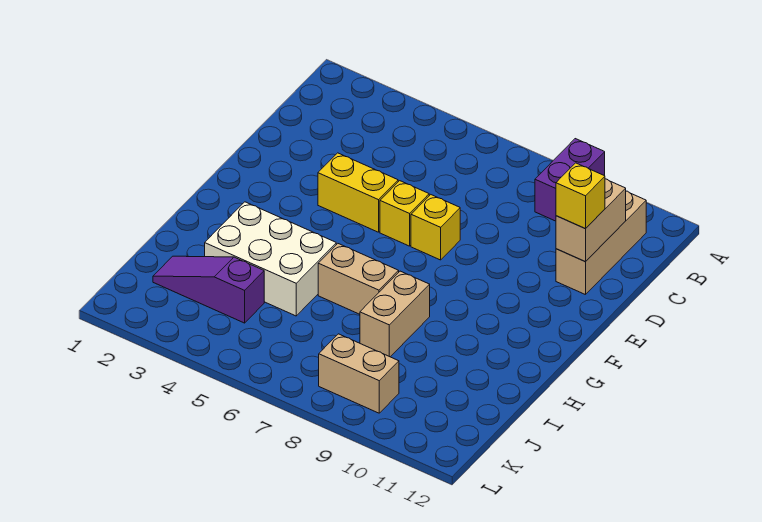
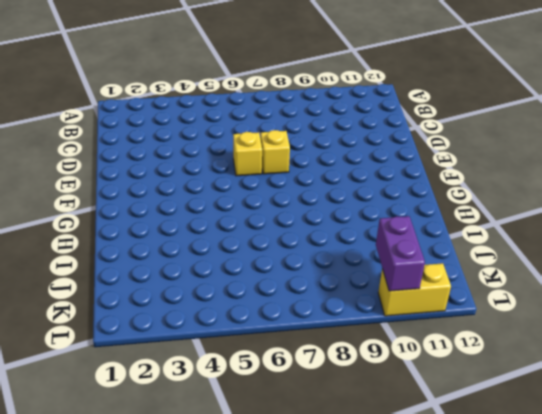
purple 1x2 brick [376,216,425,291] -> purple 1x2 brick moved to [535,139,605,221]
yellow 1x2 brick [378,263,451,316] -> yellow 1x2 brick moved to [318,153,398,232]
none -> tan 1x3 brick [556,191,646,295]
none -> white 2x3 brick [205,202,336,316]
none -> tan 1x2 brick [318,244,399,314]

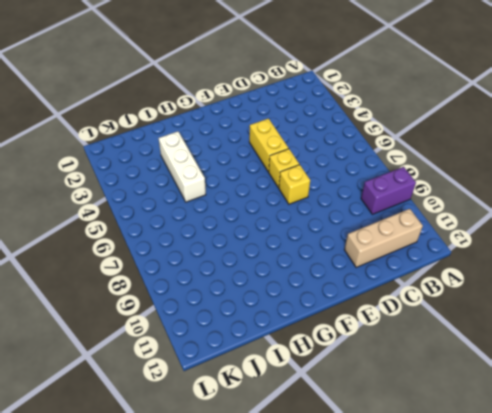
white 1x3 brick [159,131,206,202] -> white 2x3 brick [205,202,336,316]
none -> tan 1x2 brick [318,244,399,314]
none -> tan 1x2 brick [360,271,430,357]
none -> purple 1x3 slope [153,256,264,323]

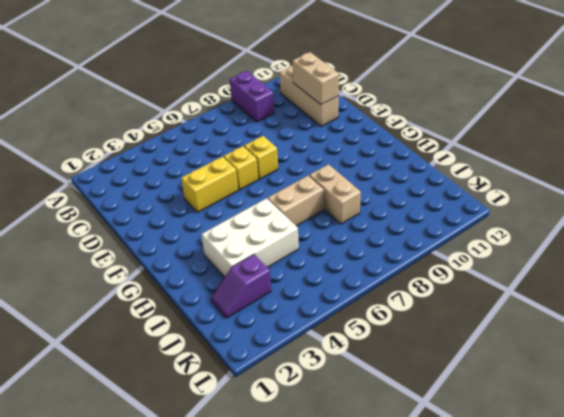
purple 1x2 slope [211,254,271,318] -> purple 1x3 slope [153,256,264,323]
none -> tan 1x2 brick [319,334,399,413]
none -> yellow 1x1 brick [556,163,605,229]

